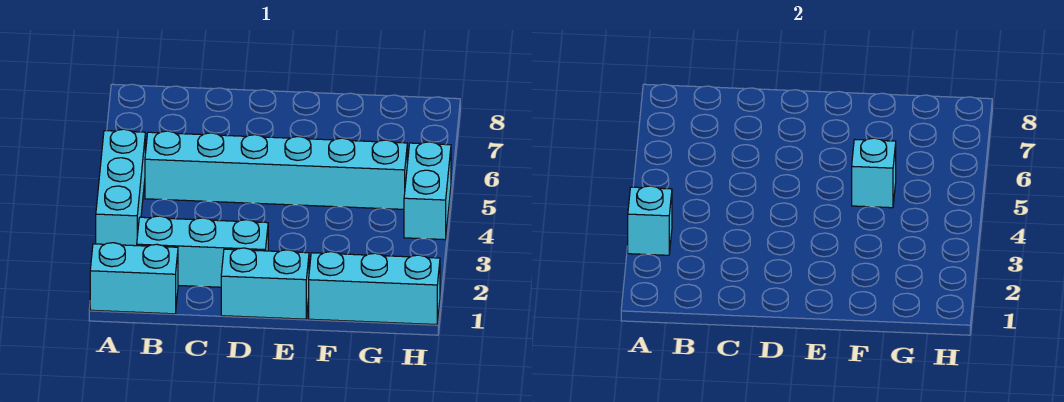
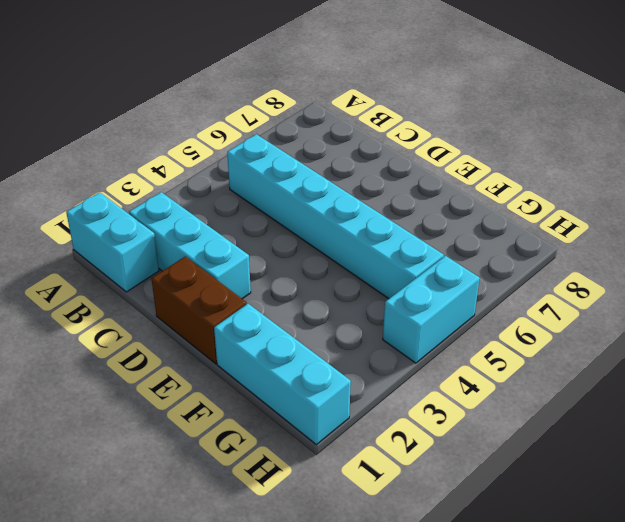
brown 1x2 brick [152,256,247,364] -> cyan 1x2 brick [221,248,309,319]
none -> cyan 1x3 brick [96,129,145,246]
none -> cyan 1x1 brick [628,186,672,255]

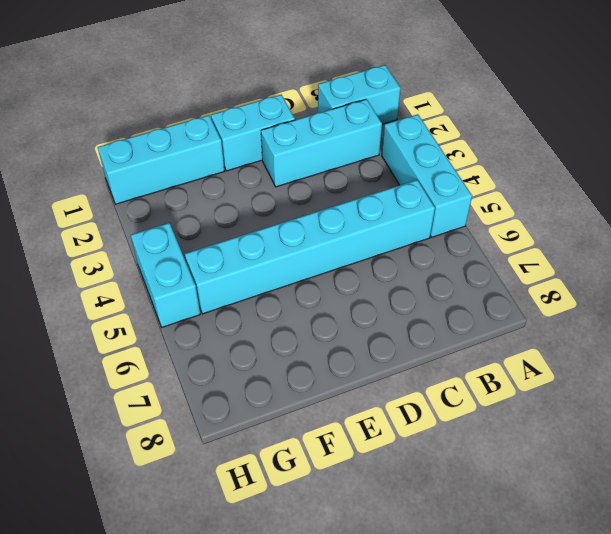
none -> cyan 1x1 brick [628,186,672,255]
none -> cyan 1x1 brick [852,138,896,208]

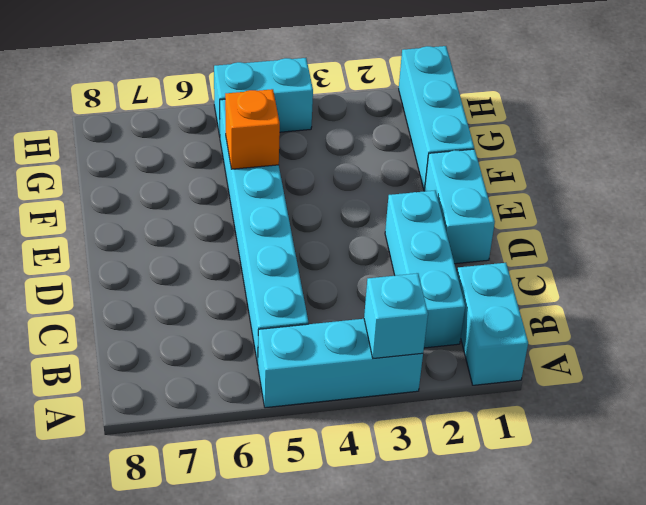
orange 1x1 brick [225,89,280,169] -> cyan 1x1 brick [852,138,896,208]

